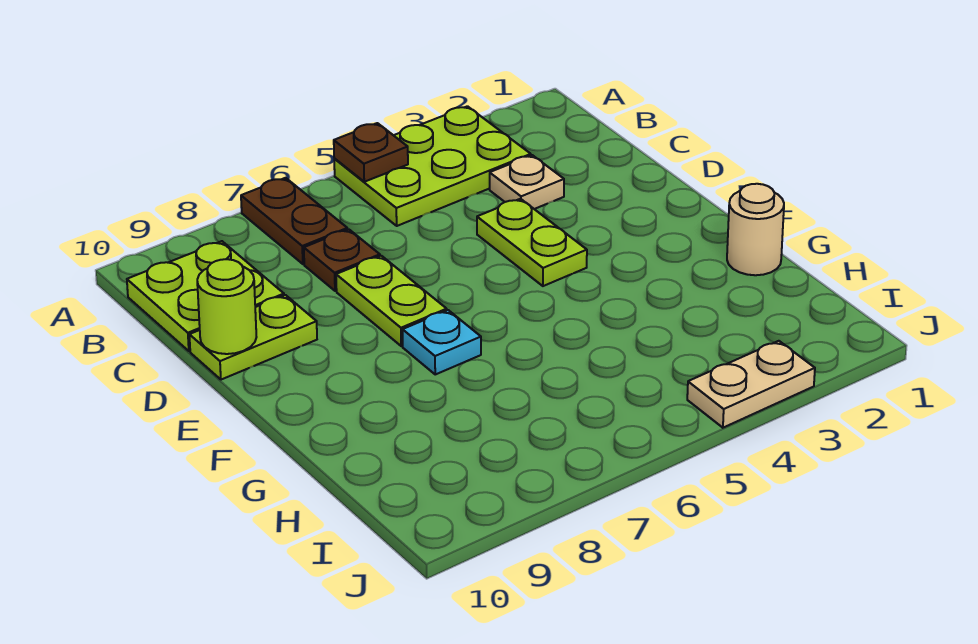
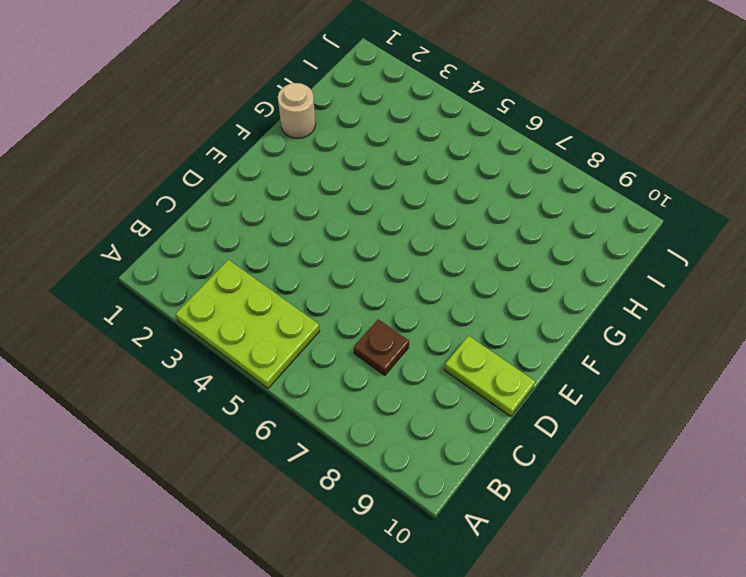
none -> brown 1x2 plate [241,178,347,264]
none -> lime 2x2 plate [127,241,284,351]
none -> tan 1x1 plate [490,155,564,209]

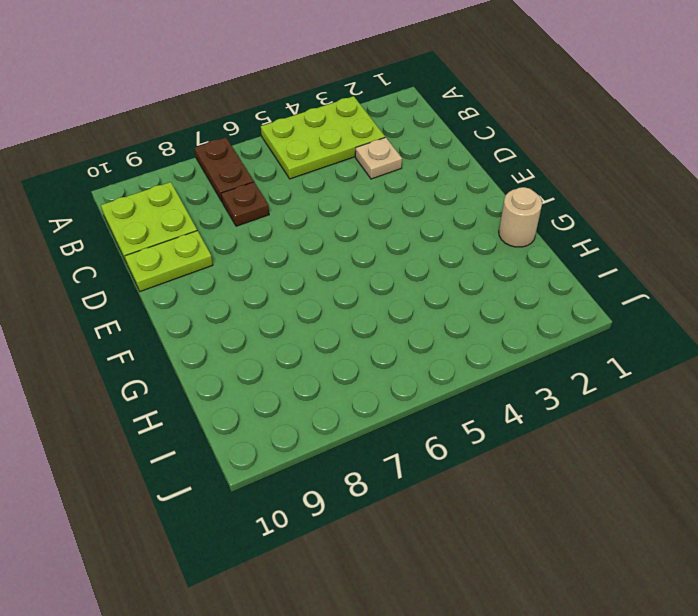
none -> lime 1x2 plate [477,199,587,286]
none -> lime 1x2 plate [336,256,447,346]
none -> cyan 1x1 plate [403,310,481,374]

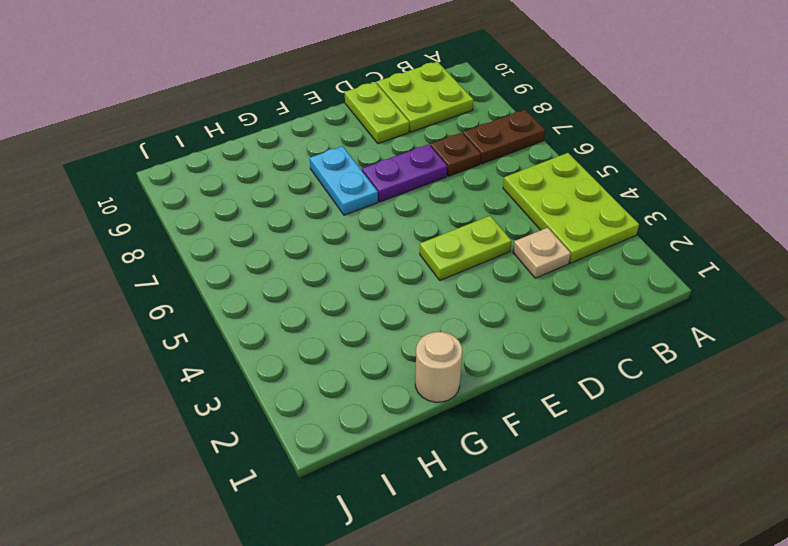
purple 1x2 plate [362,144,447,202] -> lime 1x2 plate [336,256,447,346]
cyan 1x2 plate [310,146,378,215] -> cyan 1x1 plate [403,310,481,374]
none -> tan 1x2 plate [687,341,815,428]
none -> brown 1x1 plate [334,123,408,182]
none -> lime 1x1 round brick [197,259,256,354]

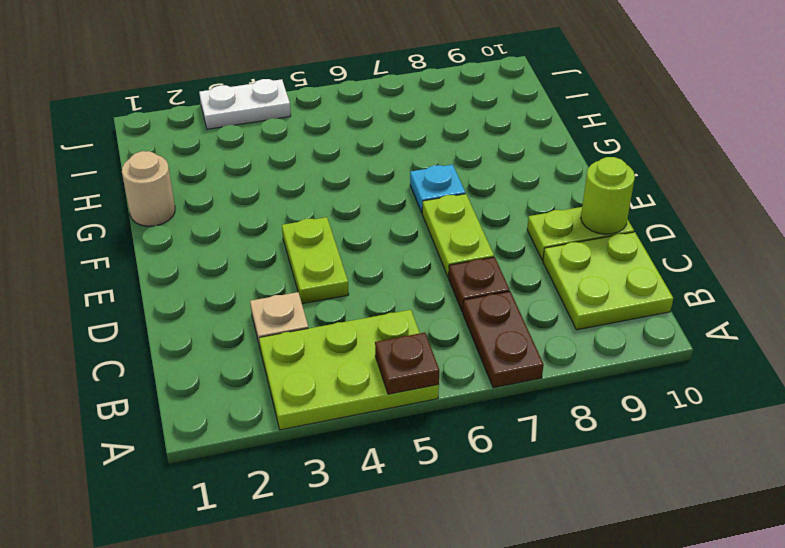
white 1x2 plate [199,79,291,129] -> tan 1x2 plate [687,341,815,428]

